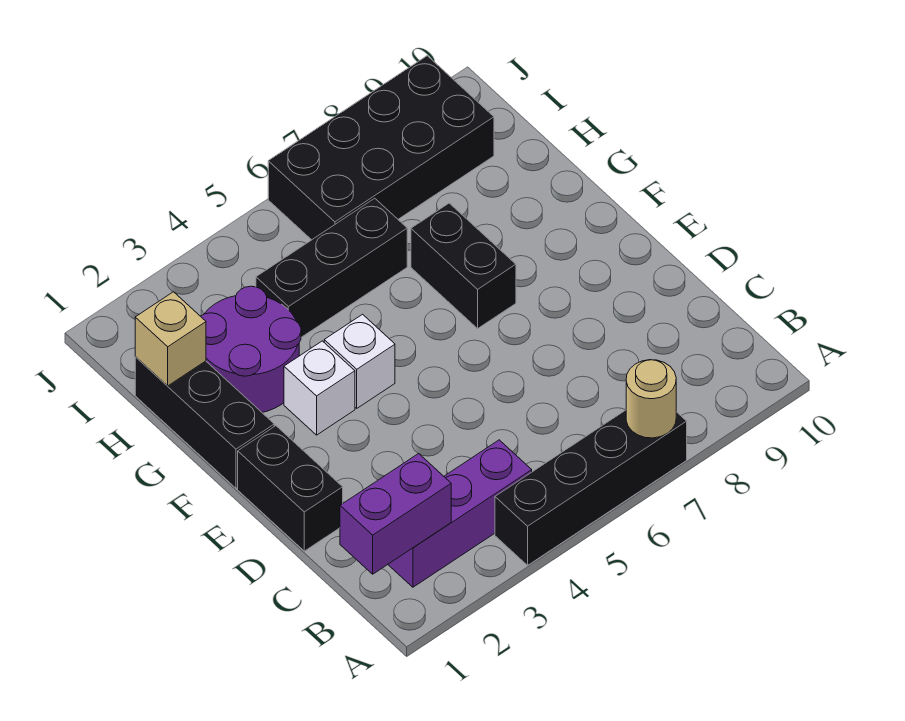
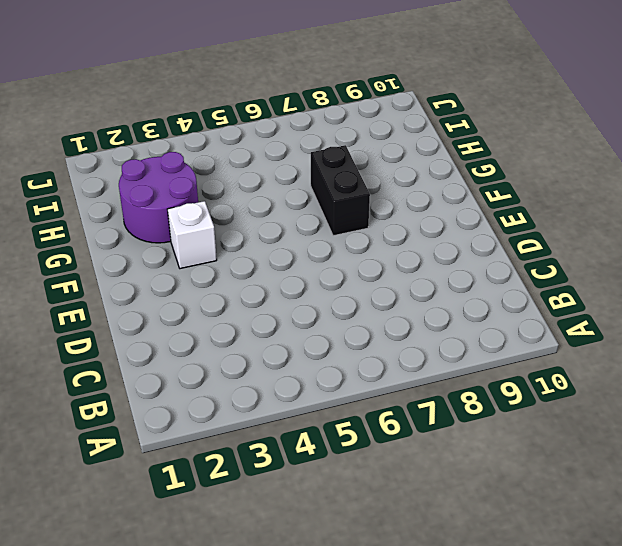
none -> black 1x4 brick [495,410,687,565]
none -> purple 1x3 brick [388,440,532,587]
none -> black 1x2 brick [238,426,343,551]

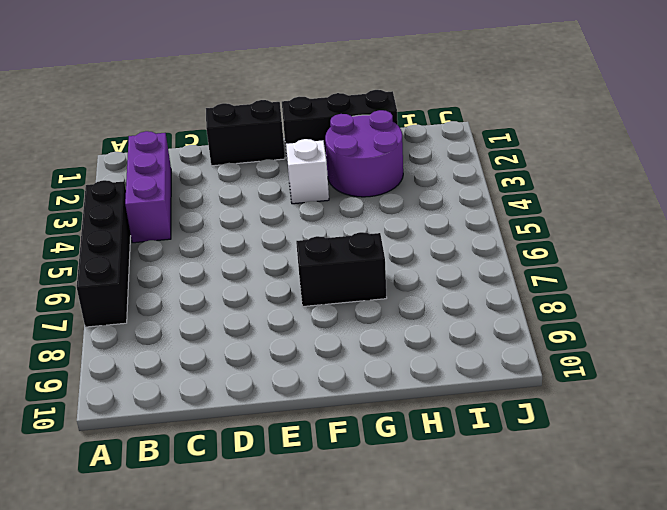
none -> white 1x1 brick [324,314,395,408]
none -> black 1x3 brick [256,198,407,337]
none -> black 2x4 brick [268,56,494,240]

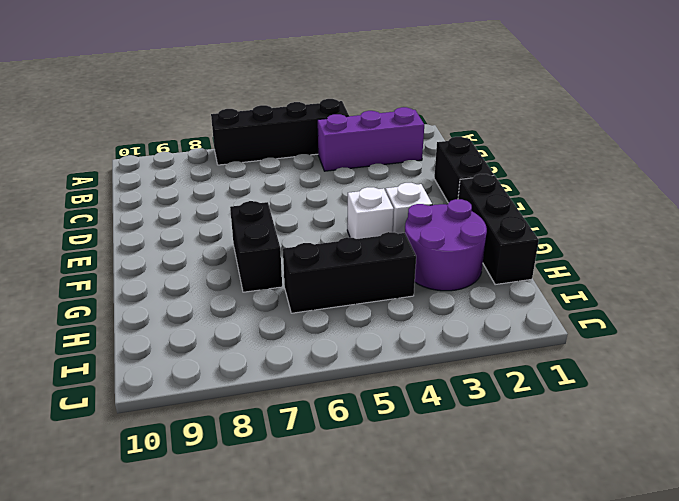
none -> black 2x4 brick [268,56,494,240]
none -> tan 1x1 round brick [626,360,676,438]
none -> purple 1x2 brick [340,454,451,574]

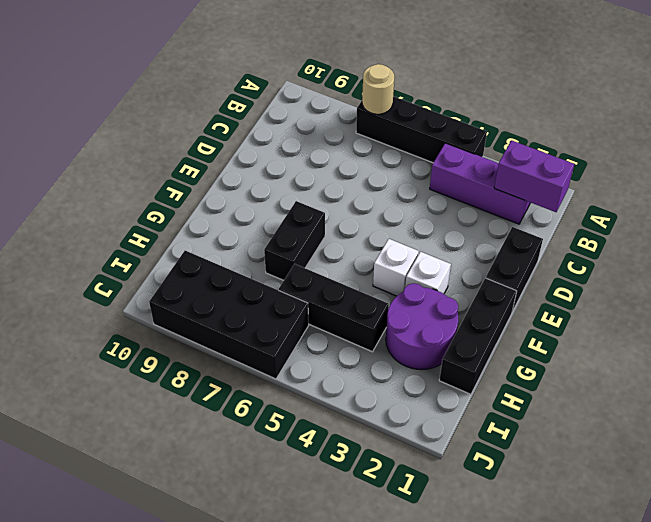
none -> tan 1x1 brick [135,292,206,386]

